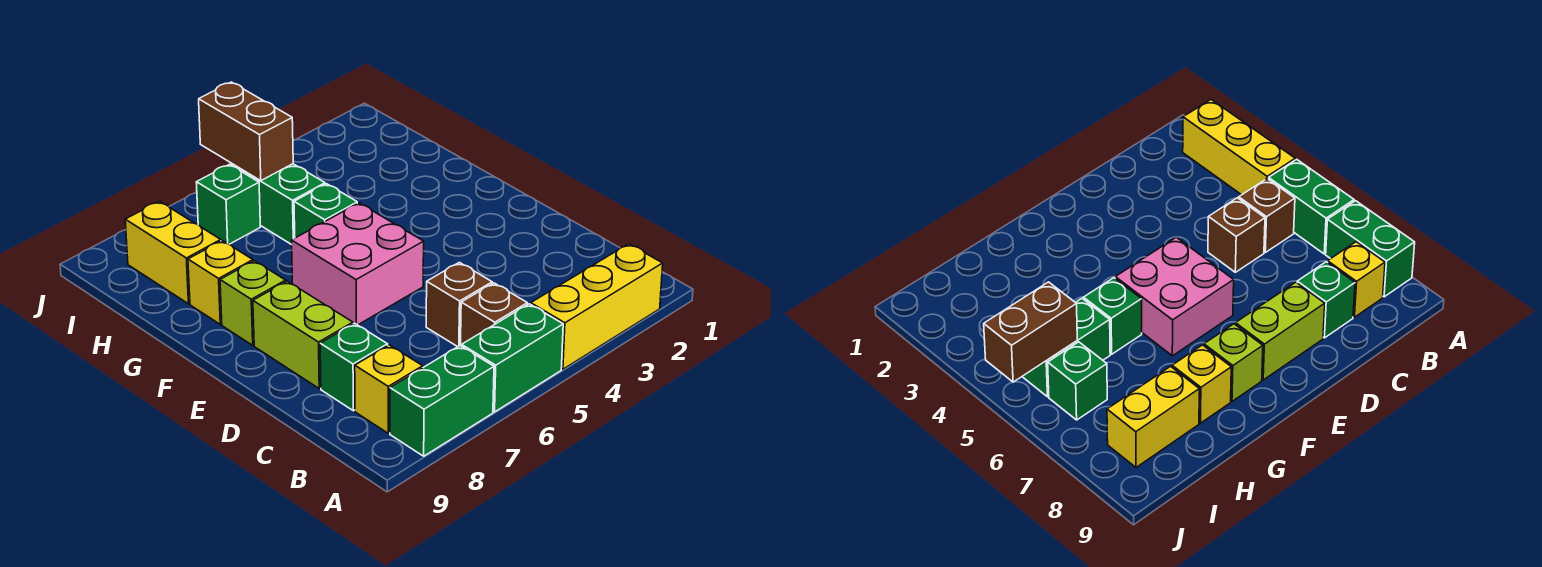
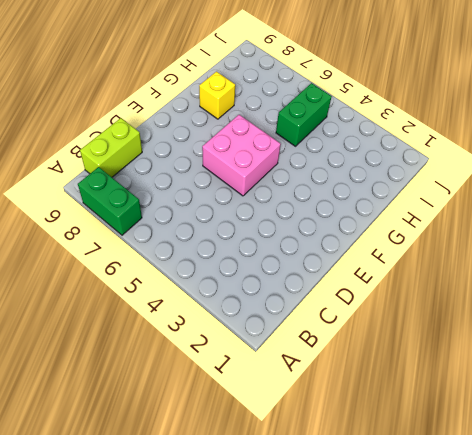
lime 1x2 brick [80,118,142,177] -> lime 1x2 brick moved to [253,281,353,388]
none -> yellow 1x3 brick [531,244,663,369]
none -> green 1x2 brick [462,304,563,412]
none -> brown 1x1 brick [461,283,527,346]

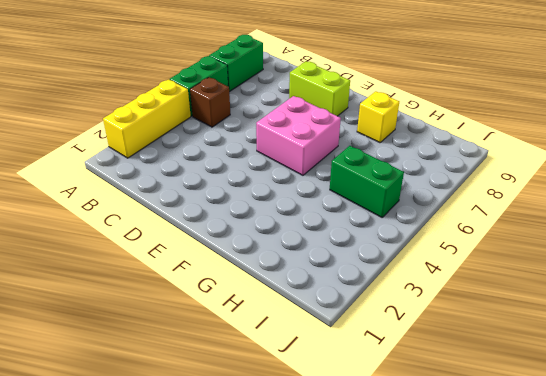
none -> yellow 1x1 brick [355,345,423,433]
none -> brown 1x1 brick [426,262,492,347]
none -> green 1x1 brick [320,323,388,411]

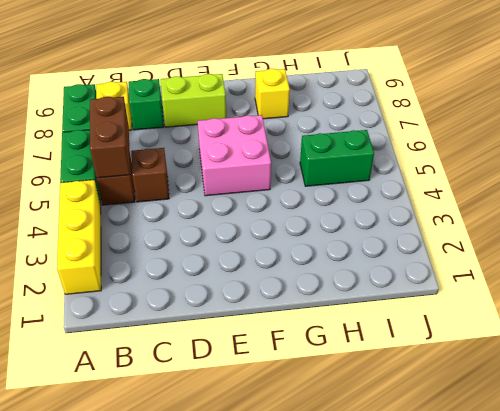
brown 1x2 brick [90,97,130,178] -> brown 1x2 brick turned to [199,82,293,181]
none -> lime 1x1 brick [220,261,286,345]
none -> green 1x1 brick [294,184,357,238]
none -> yellow 1x2 brick [125,201,221,304]

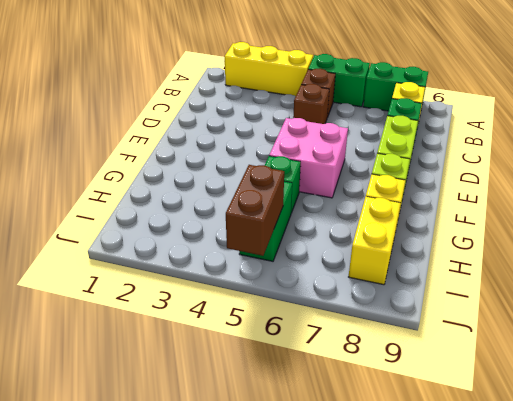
none -> green 1x1 brick [196,164,260,244]

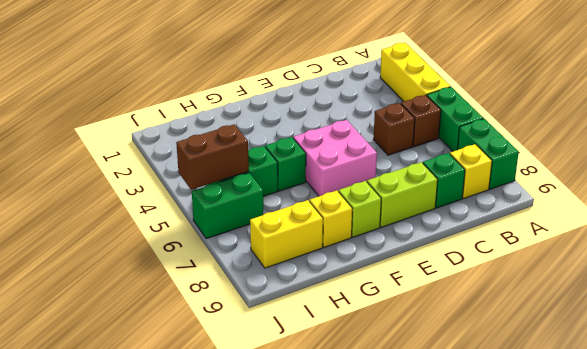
green 1x2 brick [192,173,264,239] -> green 1x1 brick [196,164,260,244]

